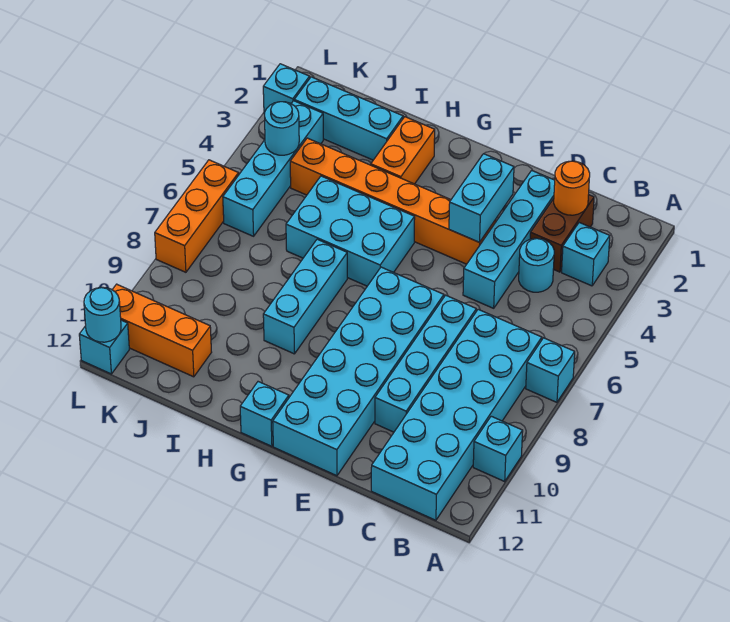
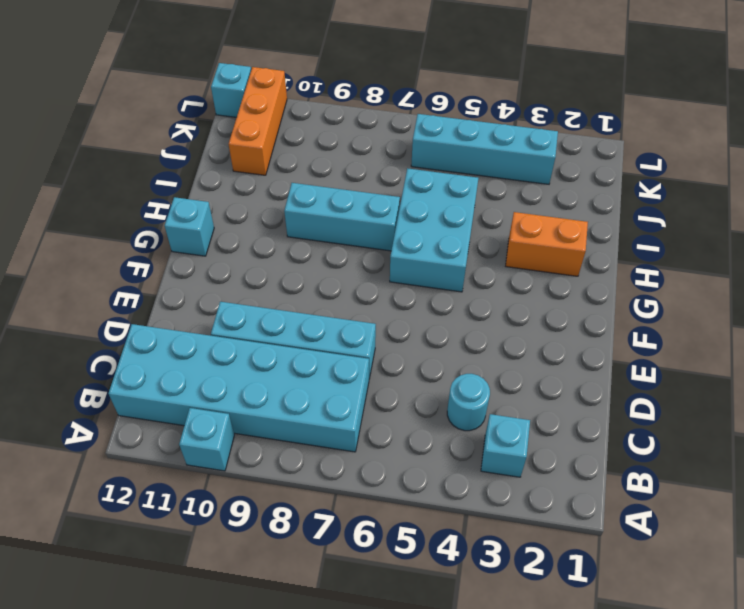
none -> cyan 1x1 brick [526,338,575,402]
none -> brown 1x2 brick [530,195,594,272]
none -> cyan 1x4 brick [463,170,555,308]

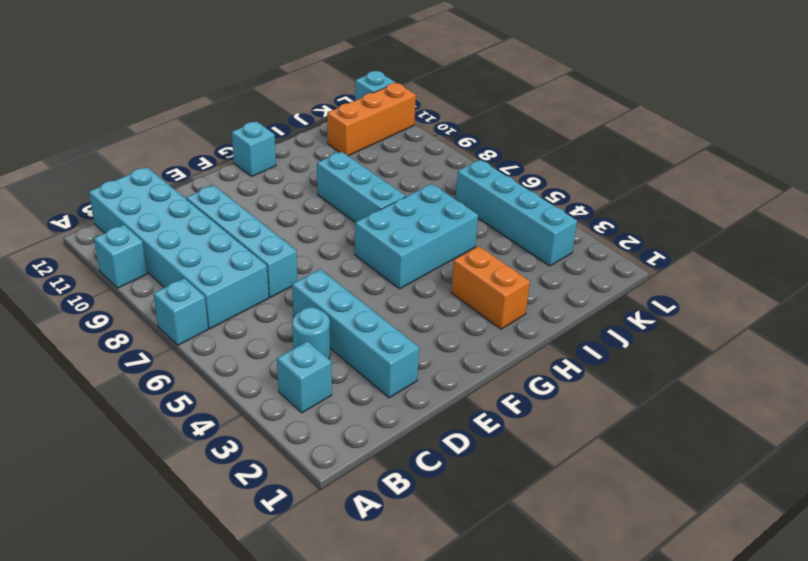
none -> brown 1x2 brick [530,195,594,272]
none -> orange 1x6 brick [290,138,496,264]
none -> cyan 2x6 brick [273,267,444,476]

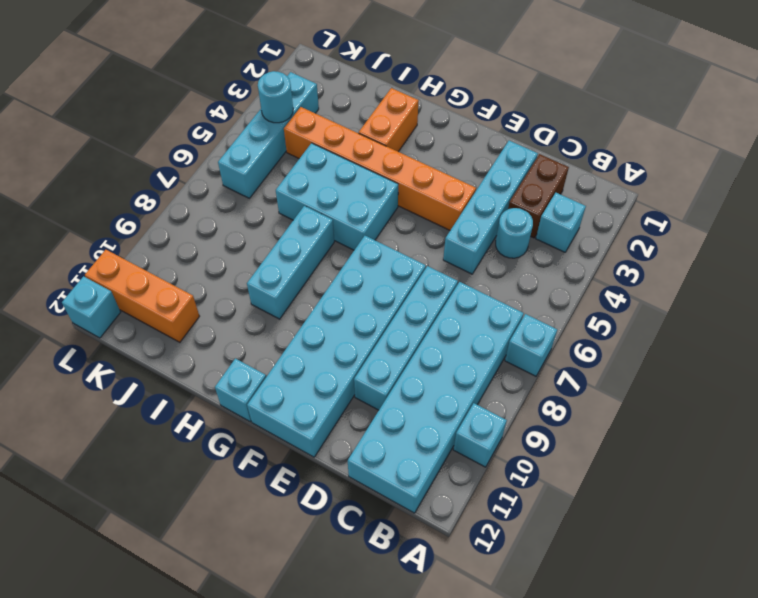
none -> cyan 1x3 brick [294,77,403,160]
none -> cyan 1x1 brick [263,64,310,114]
none -> orange 1x3 brick [155,160,239,272]

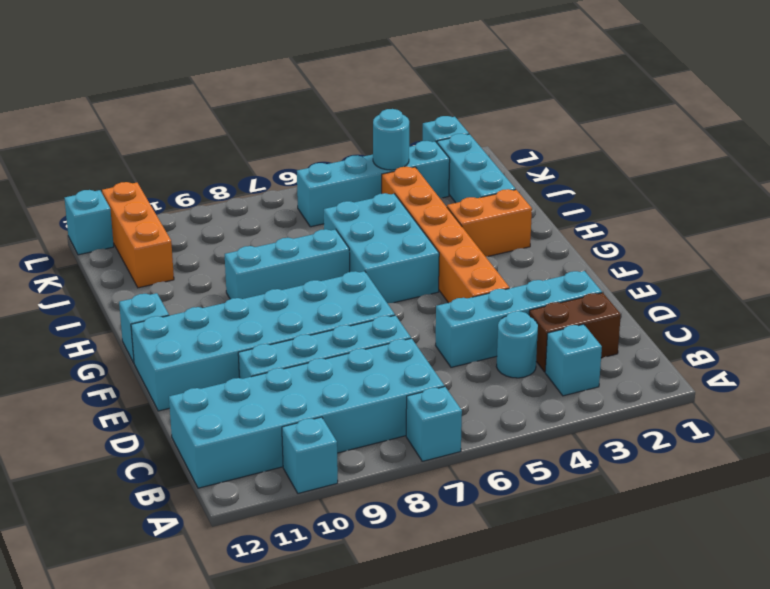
none -> orange 1x3 brick [155,160,239,272]
none -> orange 1x1 round brick [554,161,590,215]
none -> cyan 1x2 brick [449,154,514,242]

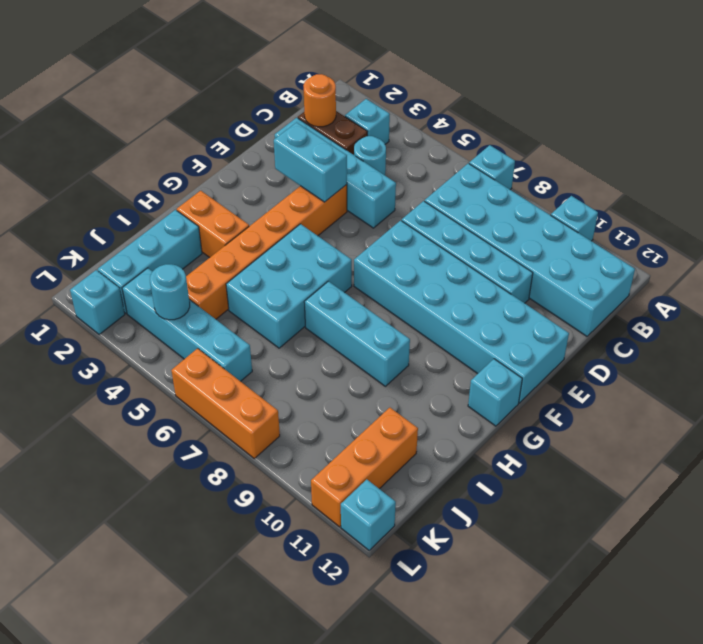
none -> cyan 1x1 round brick [84,287,121,342]

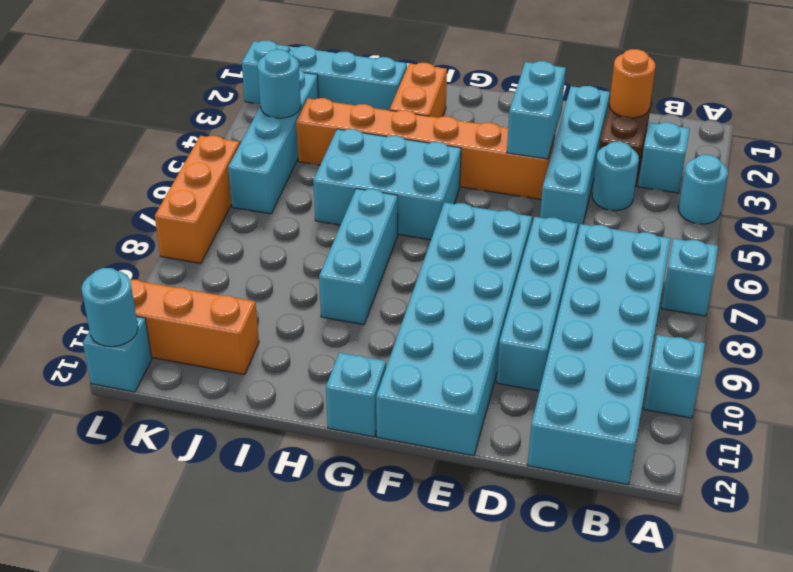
cyan 1x1 round brick [679,155,728,224] -> none

